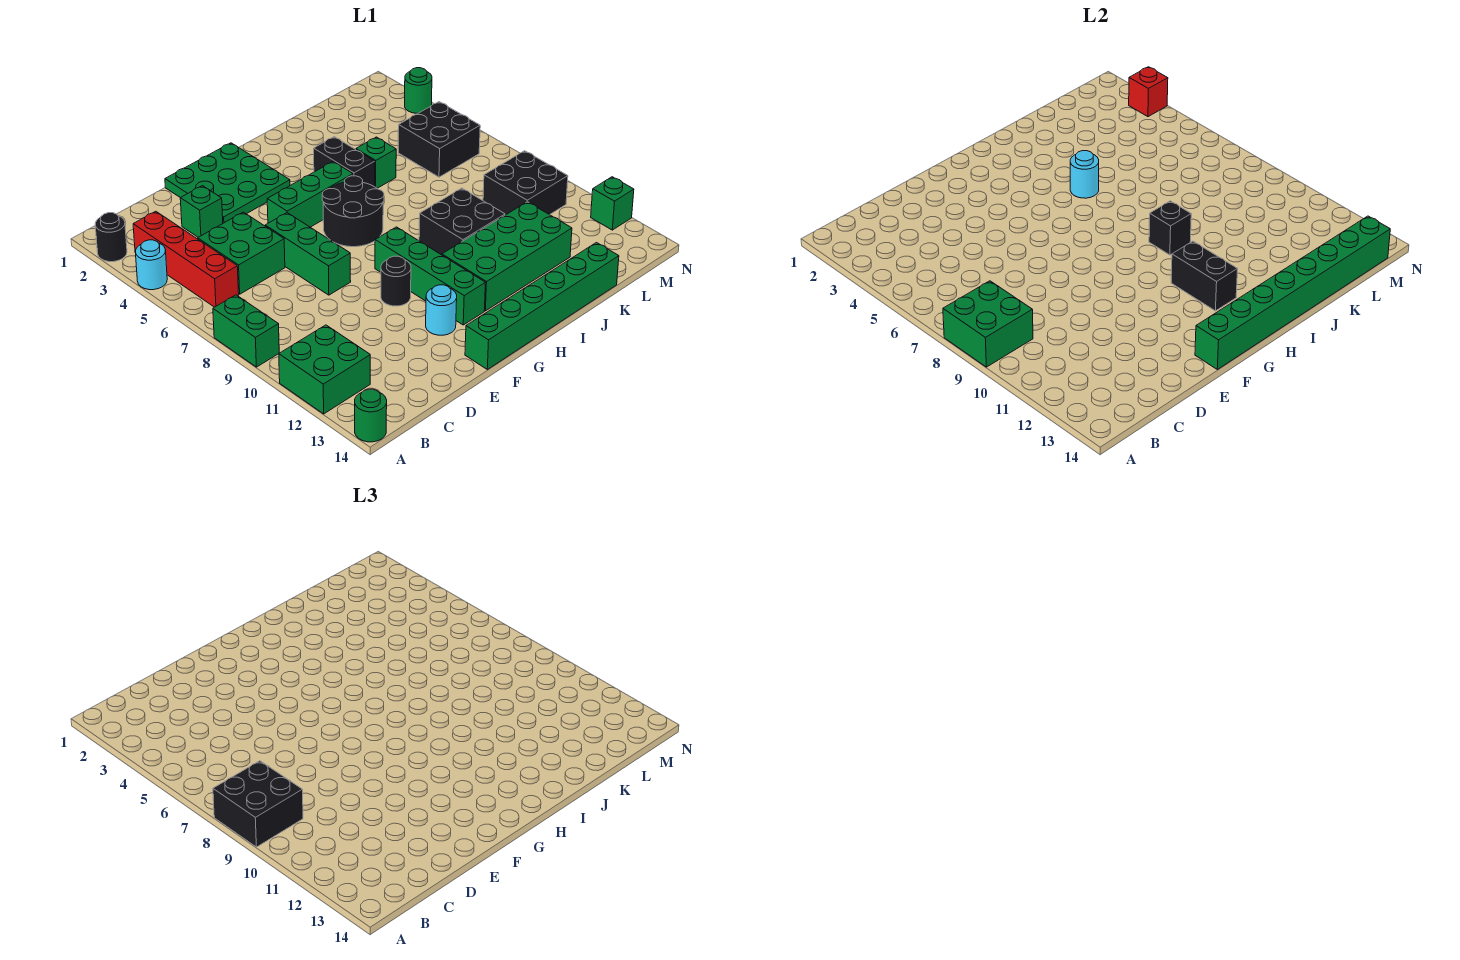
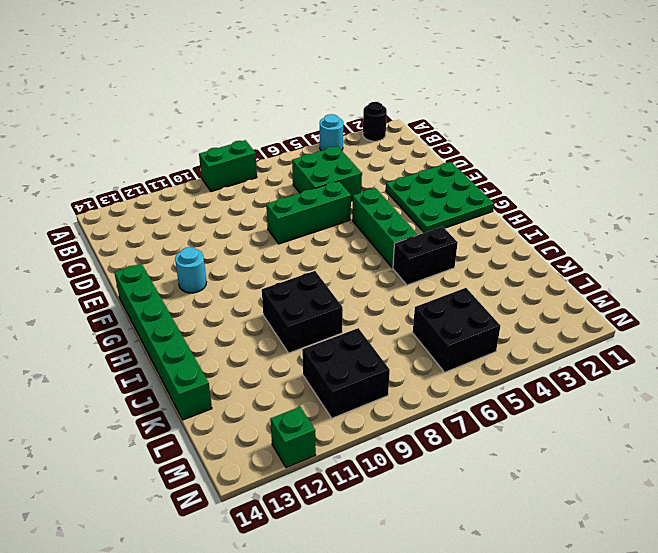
none -> green 2x2 brick [279,325,370,414]
none -> green 1x1 round brick [355,389,387,442]
none -> red 1x4 brick [133,211,239,307]
none -> green 1x1 brick [180,186,223,237]

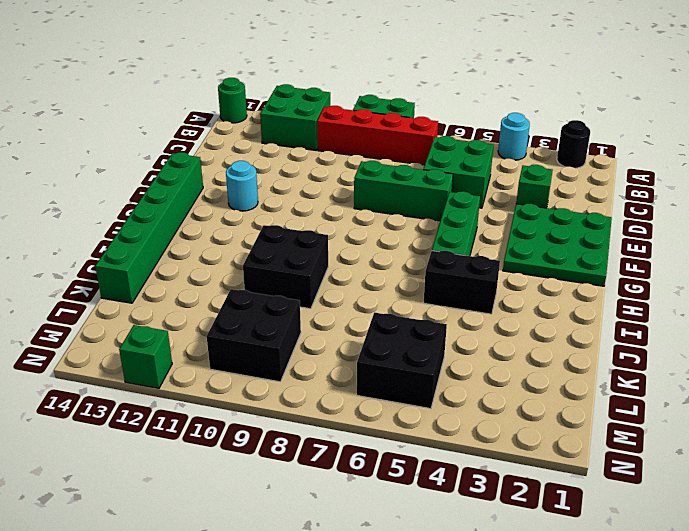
red 1x4 brick [317,106,438,165] -> red 1x4 brick moved to [133,211,239,307]
none -> black 1x1 round brick [381,256,411,306]
none -> black 2x2 round brick [322,176,384,247]
none -> green 1x4 brick [375,227,485,325]
none -> green 2x4 brick [442,202,572,311]

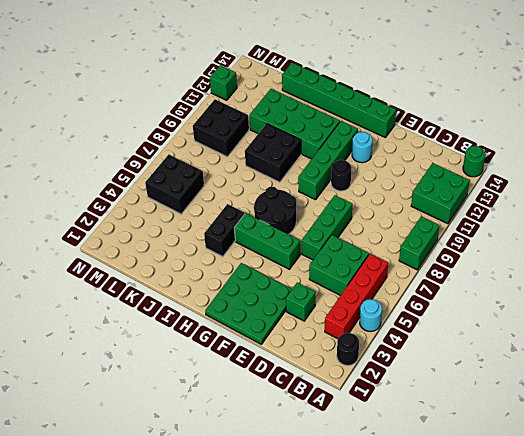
none -> green 1x1 brick [356,137,396,188]
none -> green 1x1 round brick [405,68,432,113]
none -> green 2x2 brick [943,281,1033,367]
none -> green 1x8 brick [1195,216,1390,369]

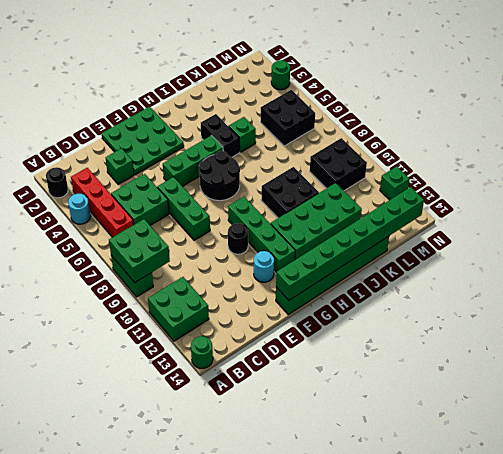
none -> black 1x2 brick [1171,241,1238,311]
none -> cyan 1x1 round brick [1070,151,1099,198]
none -> black 1x1 brick [1149,201,1191,255]
none -> red 1x1 brick [1129,67,1168,117]

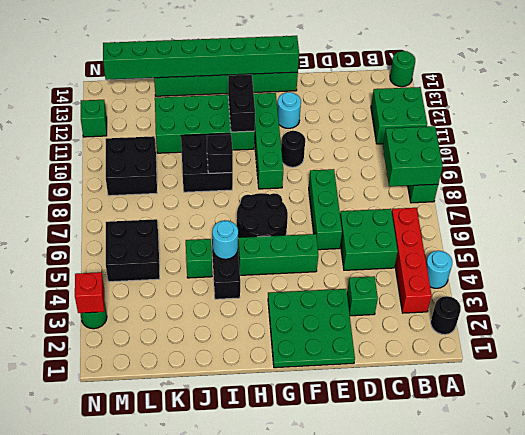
none -> black 2x2 brick [213,761,303,847]

